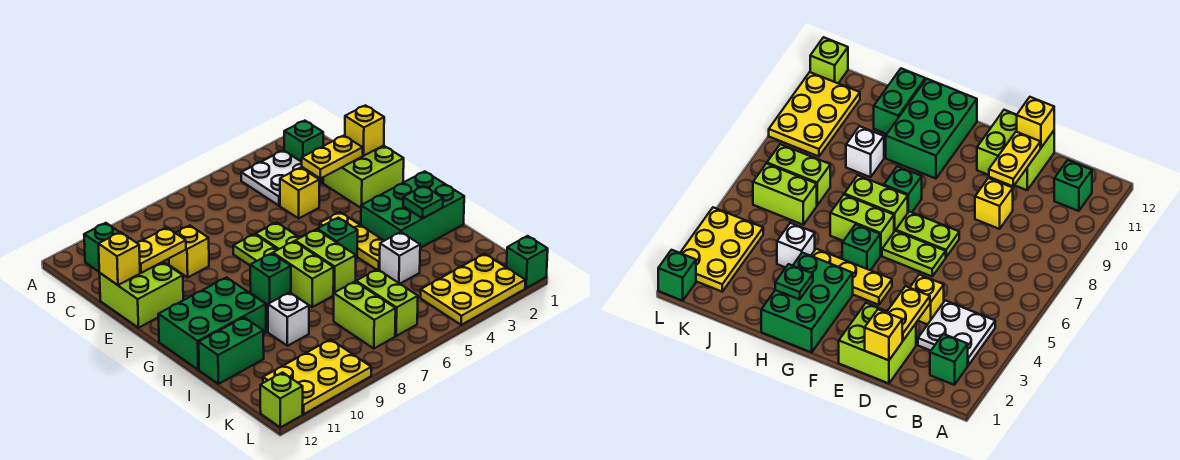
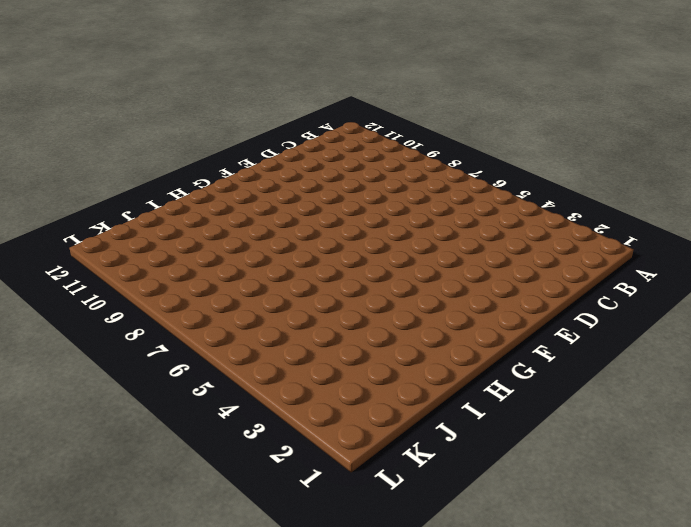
none -> green 1x1 brick [284,121,323,162]
none -> white 2x2 plate [241,150,321,206]
none -> green 1x1 brick [84,223,120,272]
none -> lime 2x2 brick [323,145,404,208]

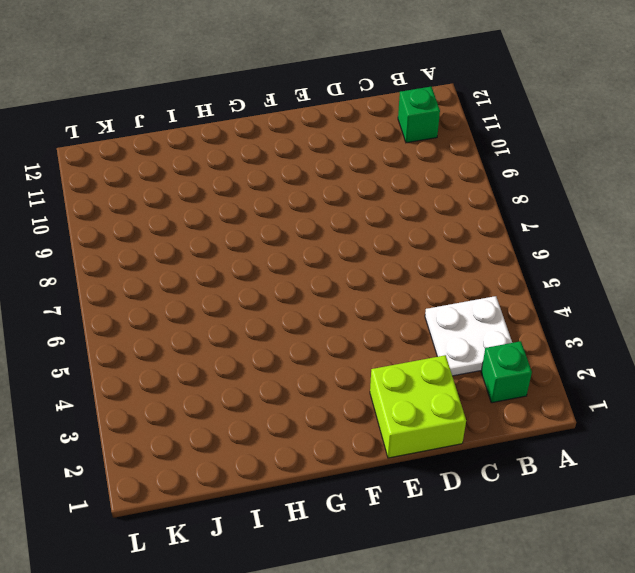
none -> yellow 1x1 brick [280,168,319,218]
none -> yellow 1x1 brick [169,226,209,277]
none -> lime 2x2 brick [100,262,183,328]
none -> lime 1x2 plate [256,222,300,249]

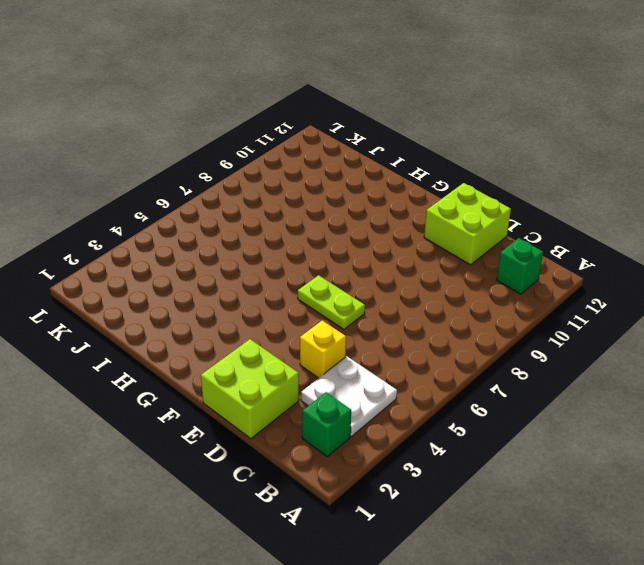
none -> yellow 1x1 brick [169,226,209,277]
none -> lime 1x2 plate [233,234,278,265]
none -> yellow 1x3 plate [319,212,384,270]
none -> green 2x3 brick [361,171,464,248]

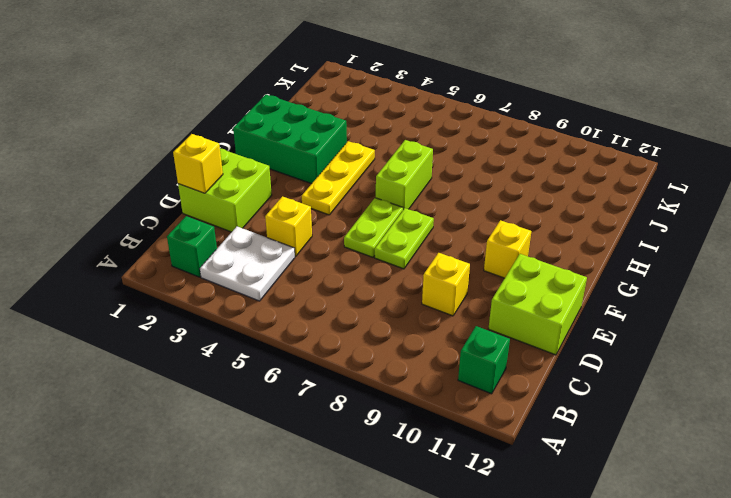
yellow 1x1 brick [484,220,531,278] -> yellow 1x1 brick moved to [98,232,140,285]
none -> green 1x1 brick [317,218,358,259]
none -> lime 1x2 brick [273,241,334,307]
none -> green 1x1 brick [250,253,291,305]
none -> green 2x3 brick [158,277,266,370]

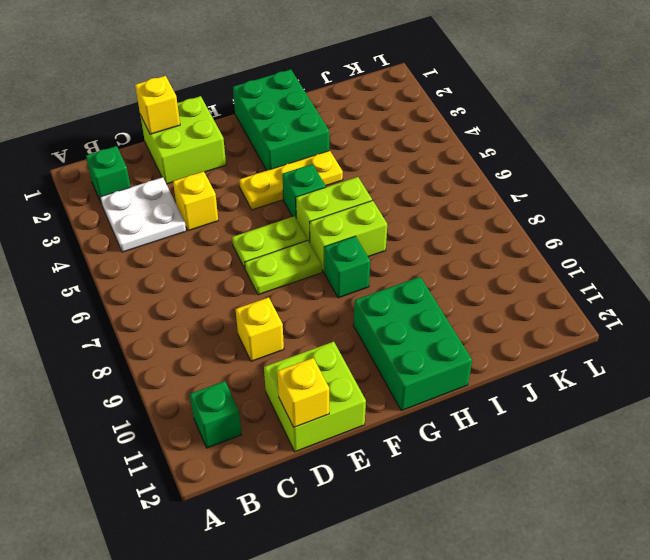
none -> white 1x1 brick [380,232,420,284]
none -> white 1x1 brick [268,292,309,346]
none -> green 1x2 brick [199,317,264,384]
none -> lime 1x2 brick [356,269,418,336]

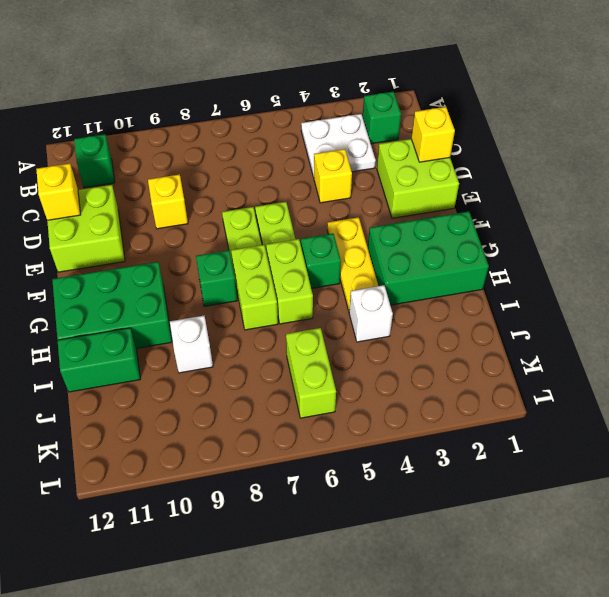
none -> lime 1x2 brick [333,281,396,349]
none -> yellow 2x3 plate [421,254,525,325]
none -> yellow 2x3 plate [263,339,371,414]
none -> green 1x1 brick [506,236,548,288]

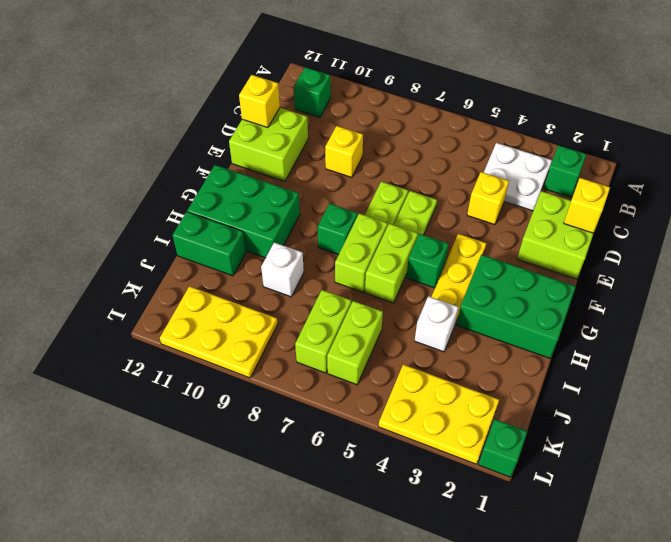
none -> lime 1x1 brick [260,372,303,427]
none -> yellow 1x2 plate [302,136,363,178]
none -> yellow 1x2 plate [137,228,186,273]
none -> green 1x1 plate [403,186,443,218]

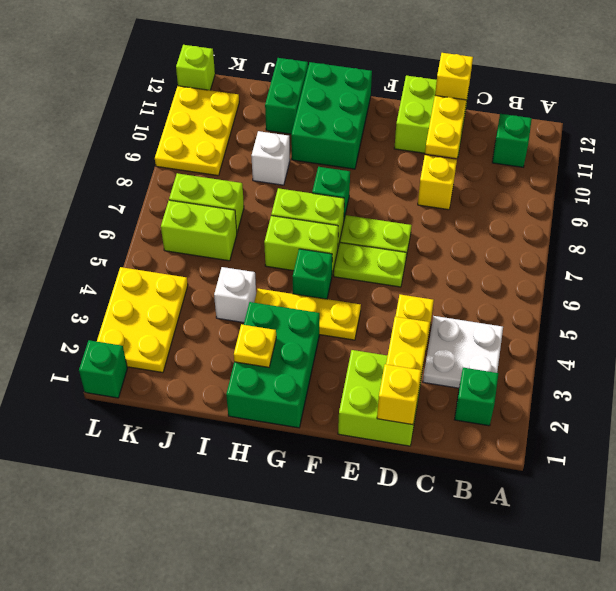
yellow 1x1 plate [234,324,276,367] -> green 1x1 plate [403,186,443,218]

